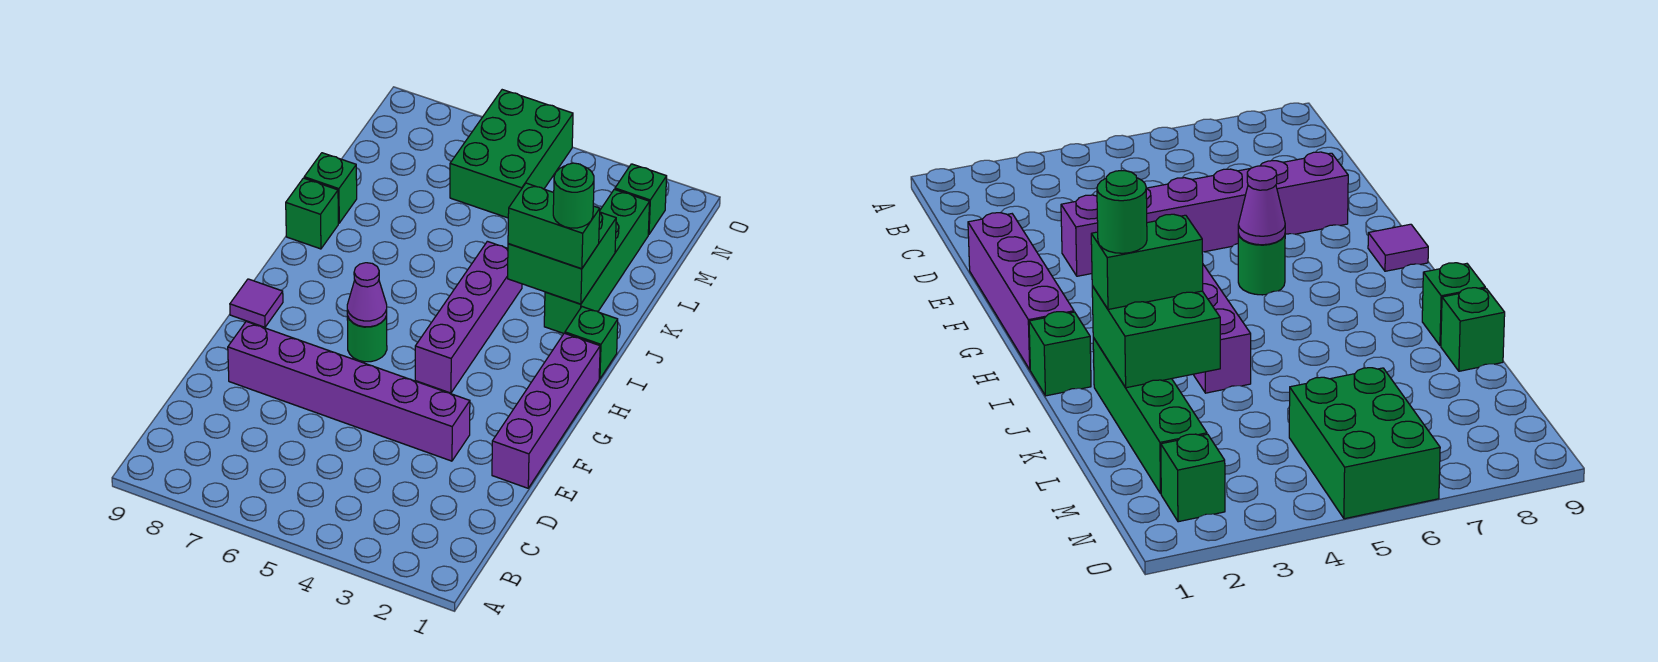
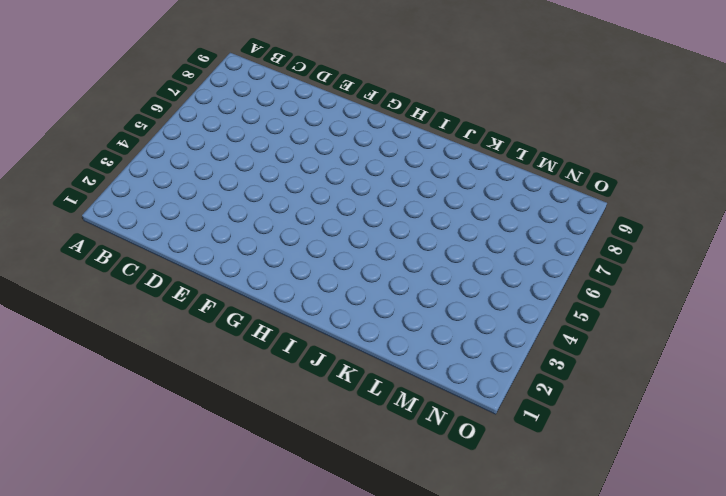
none -> purple 1x4 brick [492,333,600,488]
none -> purple 1x6 brick [228,321,470,461]
none -> purple 1x4 brick [415,241,522,393]

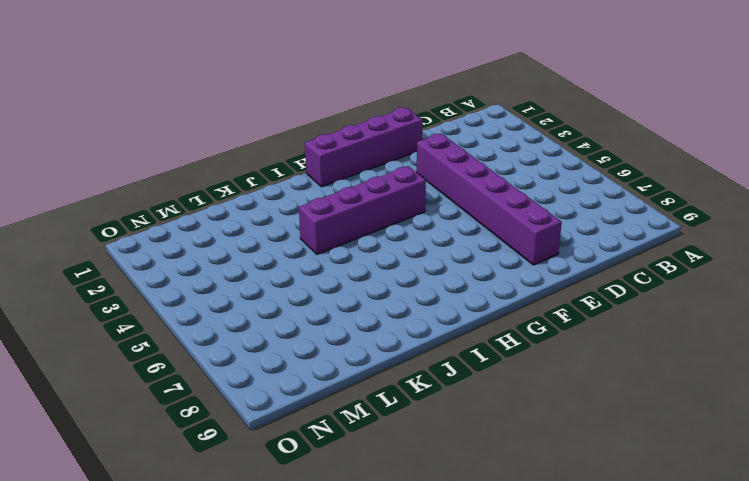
none -> green 1x1 round brick [347,316,387,362]
none -> purple 1x1 tile [230,279,283,327]
none -> green 1x1 brick [565,307,618,379]

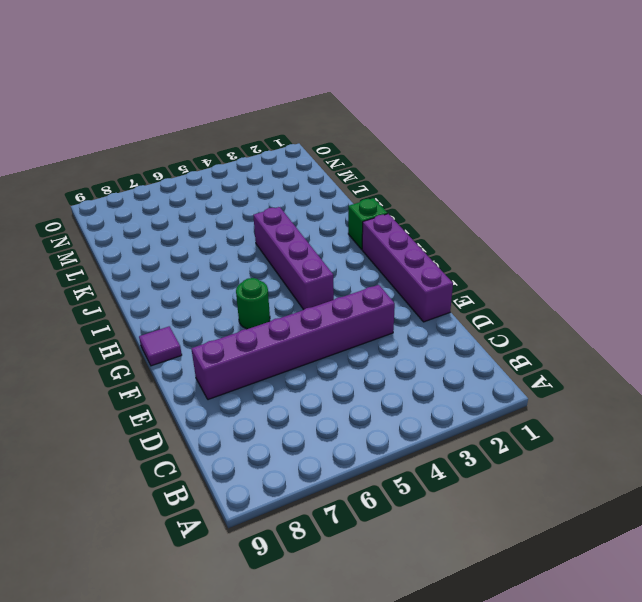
none -> green 1x4 brick [544,189,650,333]
none -> green 1x1 brick [286,178,338,249]
none -> green 1x1 brick [304,153,357,223]

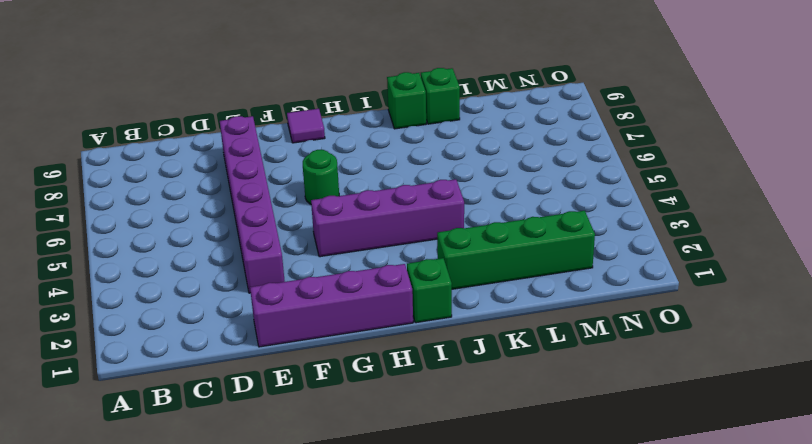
none -> green 2x3 brick [450,90,573,218]
none -> green 1x1 brick [615,164,667,234]
none -> purple 1x1 cone [347,263,387,327]

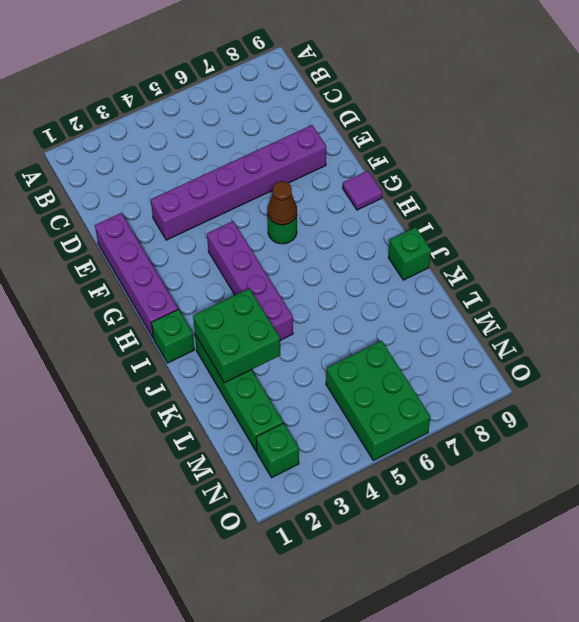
brown 1x1 cone [268,181,297,225] -> purple 1x1 cone [347,263,387,327]
none -> green 1x1 brick [304,153,357,223]
none -> green 1x2 brick [508,183,600,269]
none -> green 1x1 round brick [553,163,594,228]

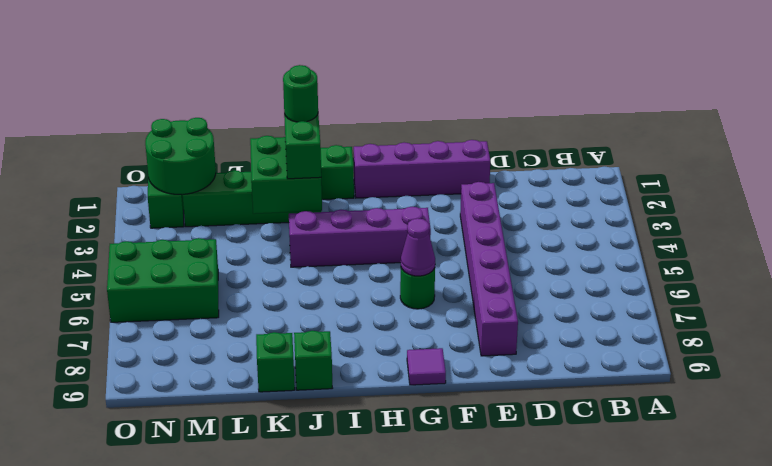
green 2x2 round brick [145,118,216,194] -> none

